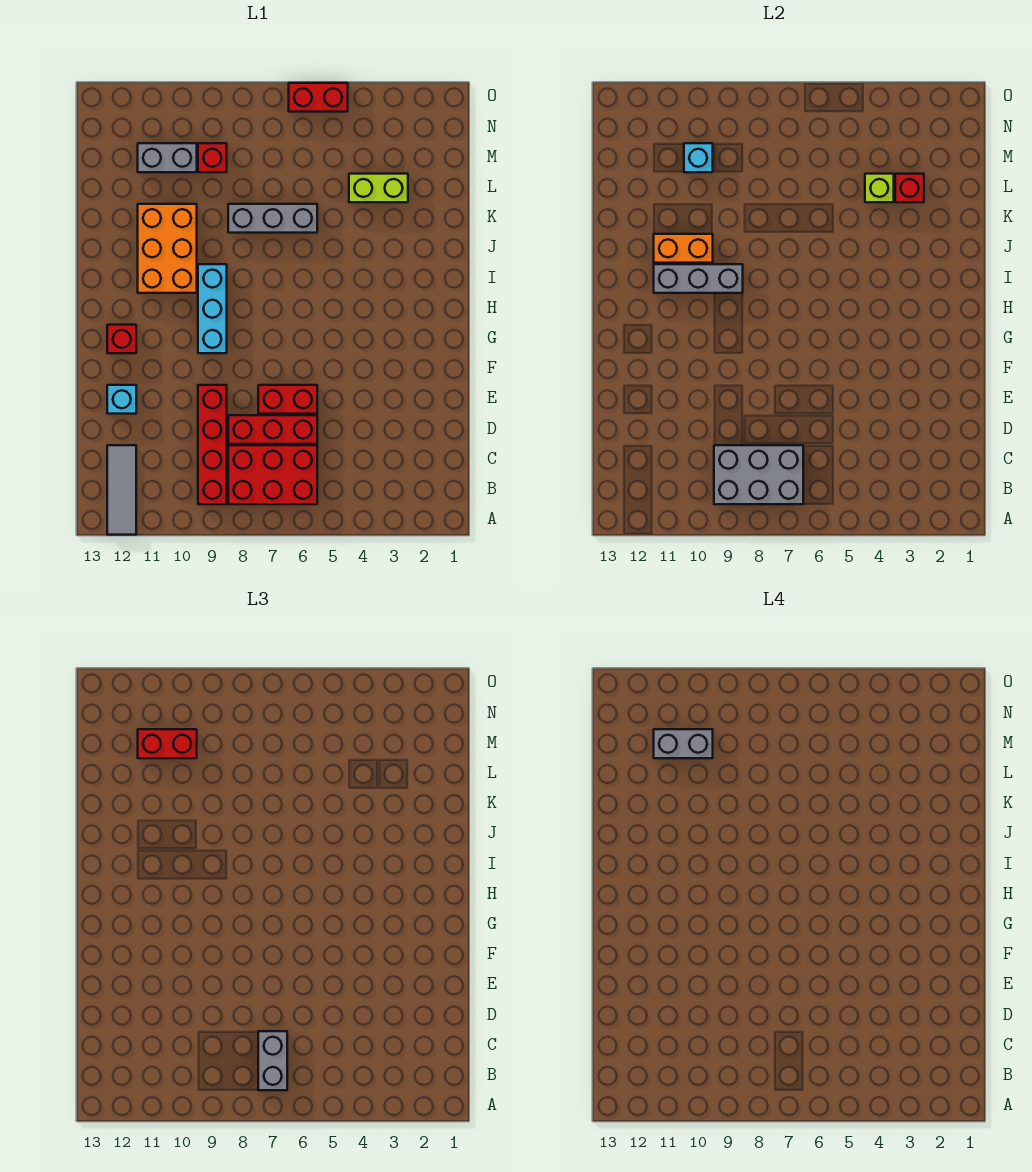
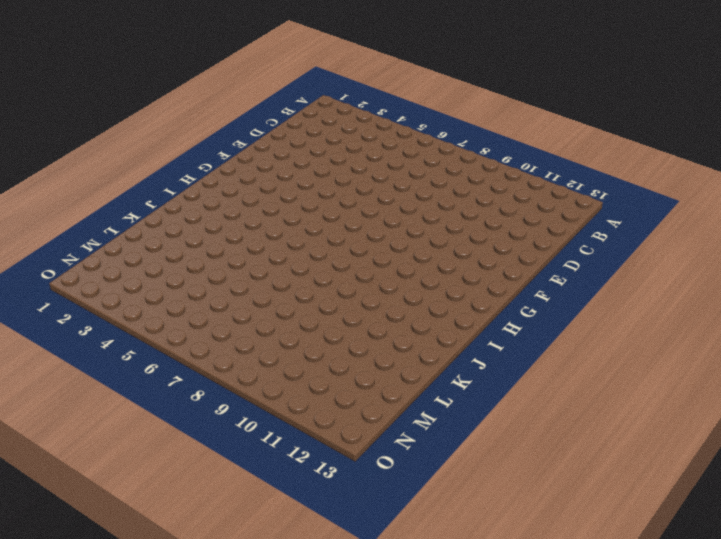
none -> grey 1x3 tile [107,445,136,535]
none -> red 2x3 brick [228,445,317,504]
none -> red 1x4 brick [198,385,227,504]

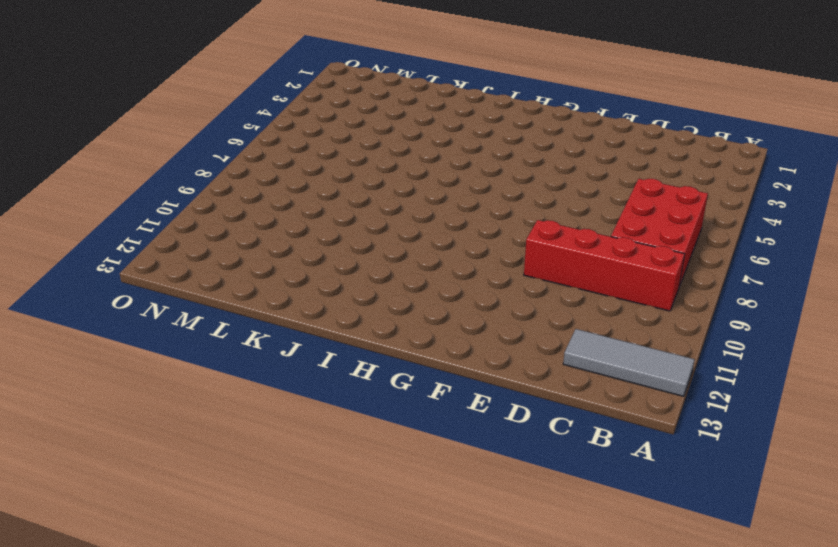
none -> red 1x3 brick [228,415,317,444]
none -> red 1x2 brick [258,385,317,414]
none -> cyan 1x1 brick [107,385,136,414]

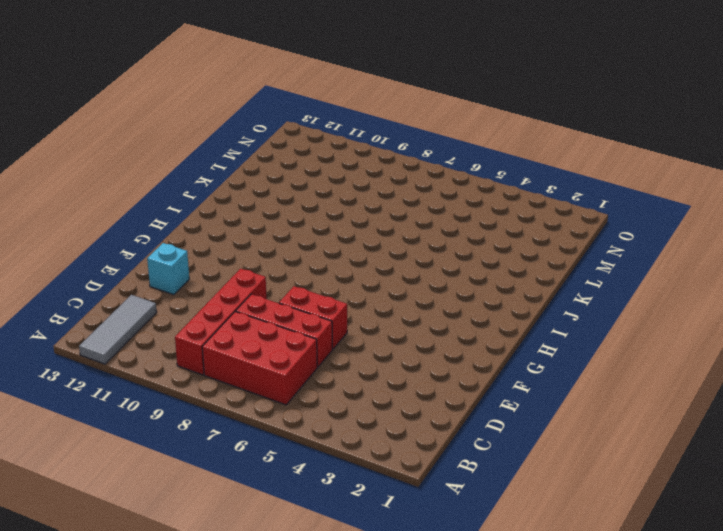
none -> cyan 1x3 brick [198,264,227,353]
none -> red 1x1 brick [107,325,136,353]
none -> orange 2x3 brick [138,204,197,293]

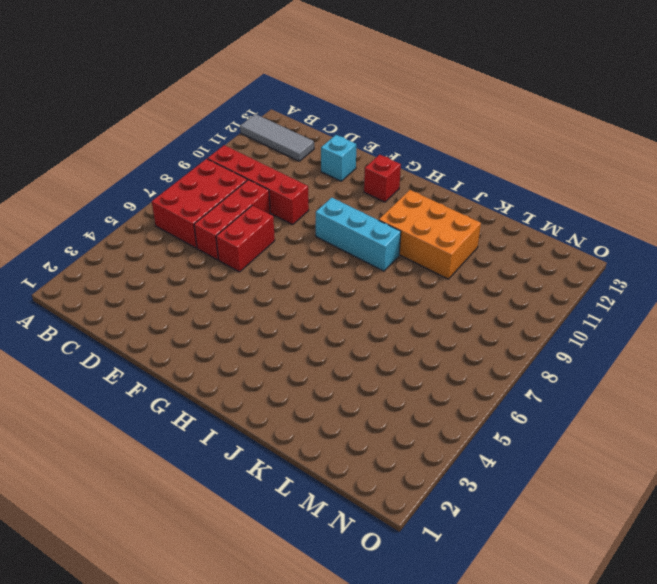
none -> grey 1x3 brick [228,204,317,233]
none -> lime 1x2 brick [349,174,408,202]
none -> red 1x1 brick [198,143,227,172]

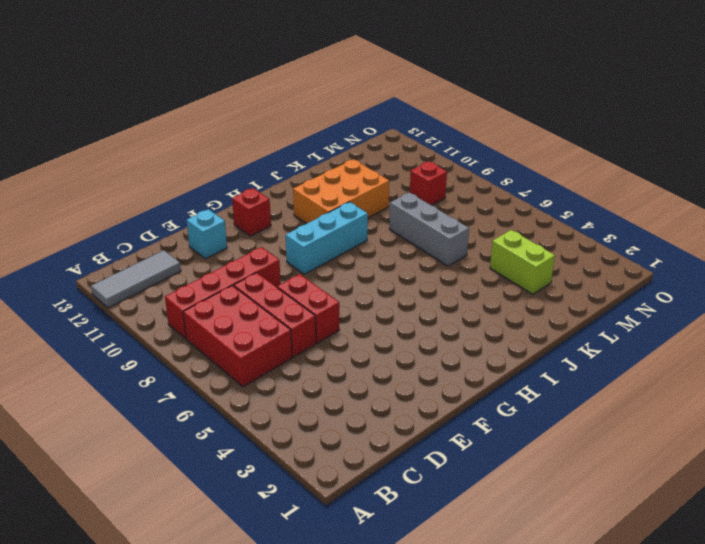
none -> grey 1x2 brick [138,143,197,172]
none -> red 1x2 brick [289,83,348,112]
none -> grey 2x3 brick [714,445,803,504]

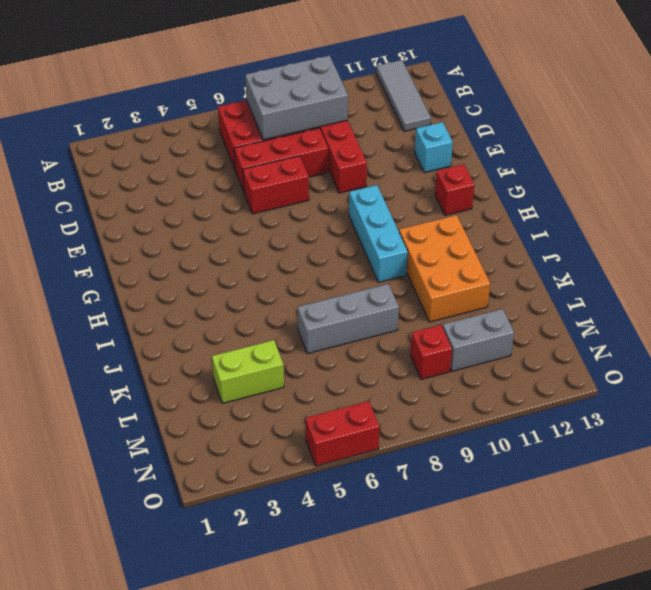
none -> grey 1x3 brick [654,264,743,293]
none -> orange 1x2 brick [654,234,713,263]
none -> red 1x1 brick [895,174,924,202]

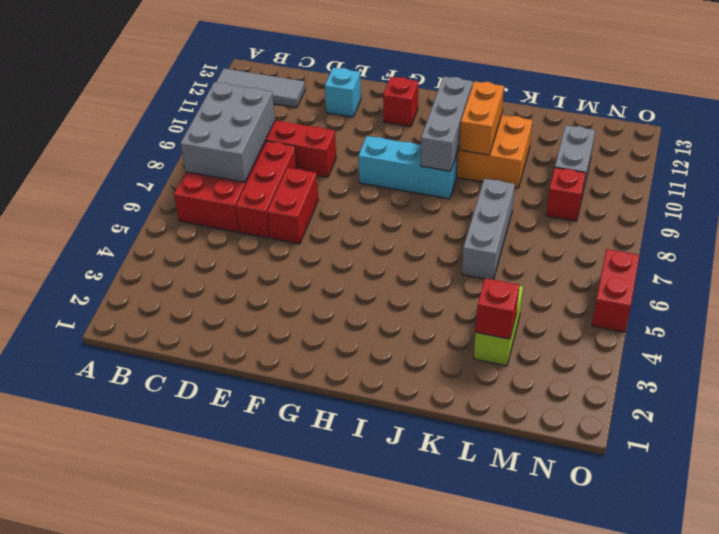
none -> lime 1x1 brick [865,174,894,202]
none -> cyan 1x1 brick [684,143,713,172]
none -> grey 1x2 brick [258,1031,287,1090]

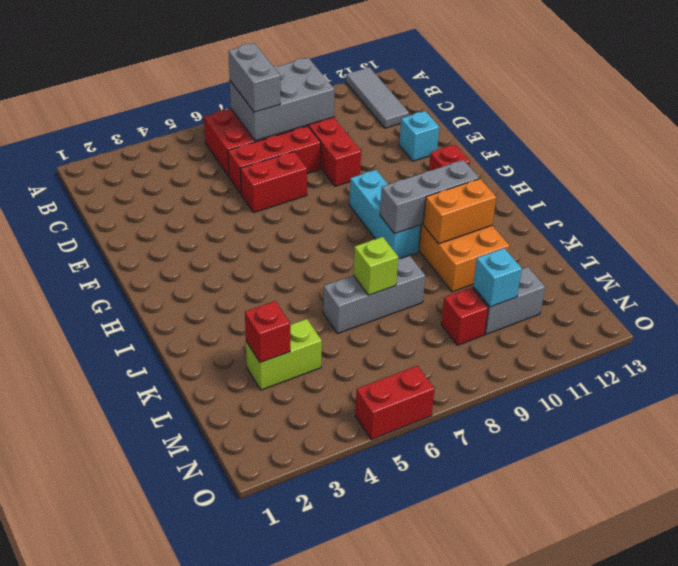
lime 1x1 brick [353,237,398,295] -> lime 1x1 brick moved to [865,174,894,202]
none -> red 1x2 brick [138,729,197,758]
none -> grey 1x2 brick [654,729,713,758]

